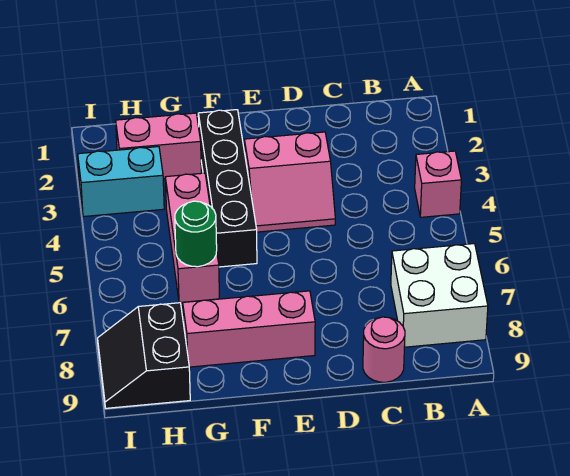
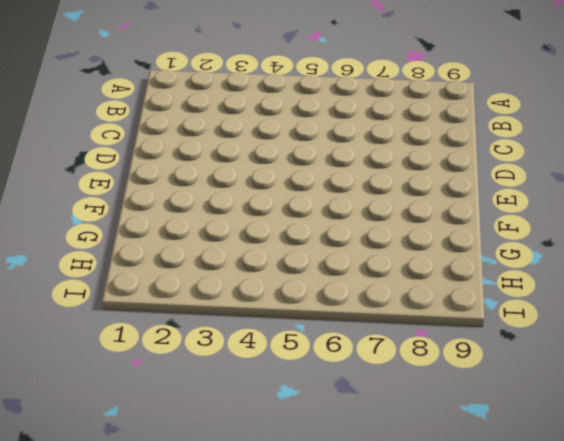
none -> pink 1x1 brick [415,151,461,217]
none -> white 2x2 brick [391,244,488,347]

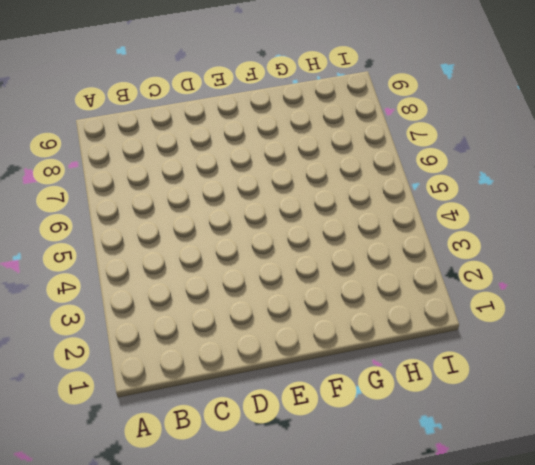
none -> pink 1x1 brick [415,151,461,217]
none -> white 2x2 brick [391,244,488,347]

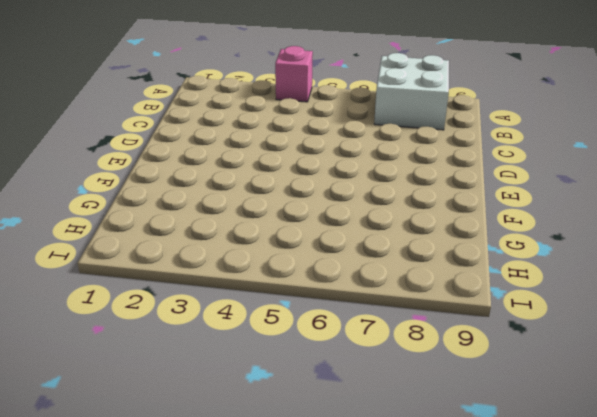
none -> pink 1x1 round brick [363,317,405,382]
none -> pink 2x2 slope [244,132,335,232]

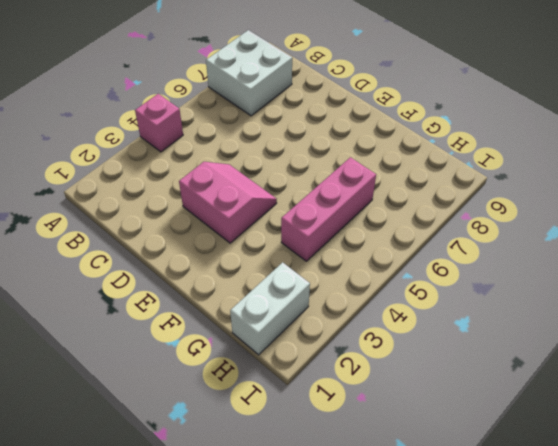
white 1x2 brick [230,262,310,355] -> pink 1x2 brick [116,113,201,179]
none -> pink 1x1 round brick [363,317,405,382]
none -> pink 1x3 brick [183,291,315,367]

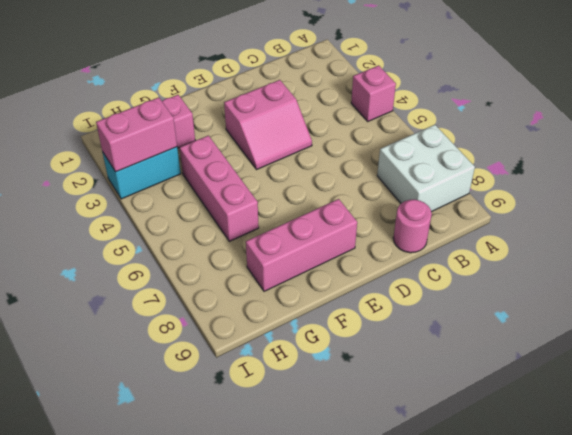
pink 1x2 brick [96,97,177,172] -> none
none -> black 1x4 brick [198,110,257,267]
none -> black 2x2 slope [98,303,190,408]

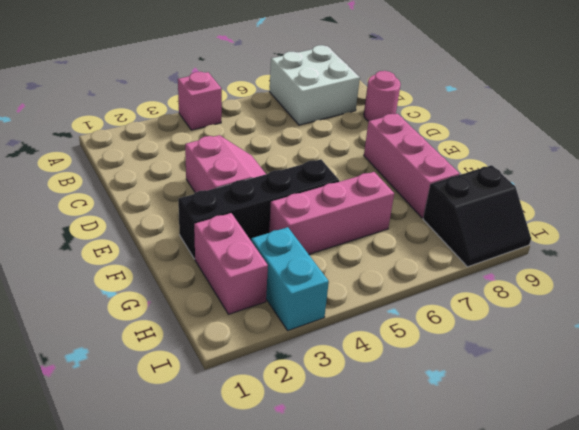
none -> green 1x1 round brick [175,201,217,267]

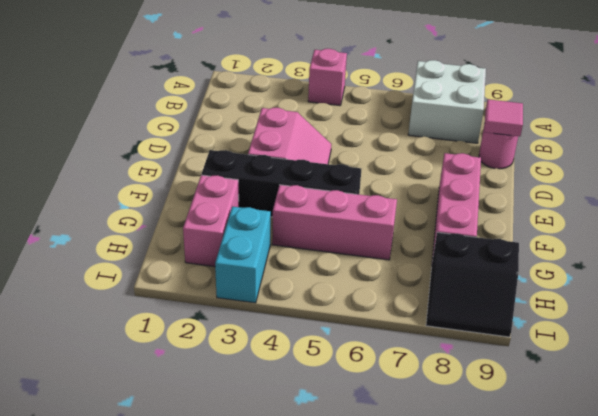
pink 1x1 tile [484,99,523,136] -> none
none -> green 1x1 round brick [175,201,217,267]

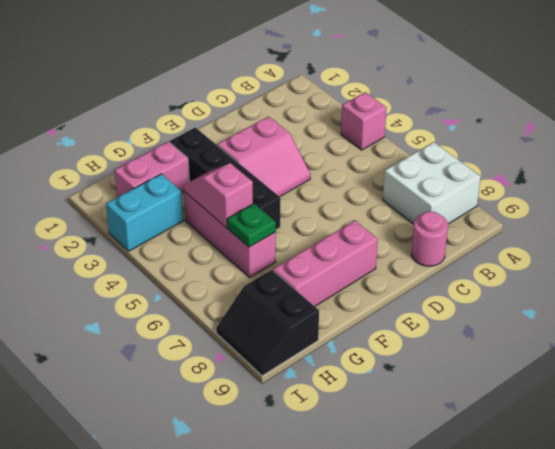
pink 1x2 slope [184,163,253,227] -> none
green 1x1 plate [227,204,276,247] -> green 1x1 round brick [175,201,217,267]

